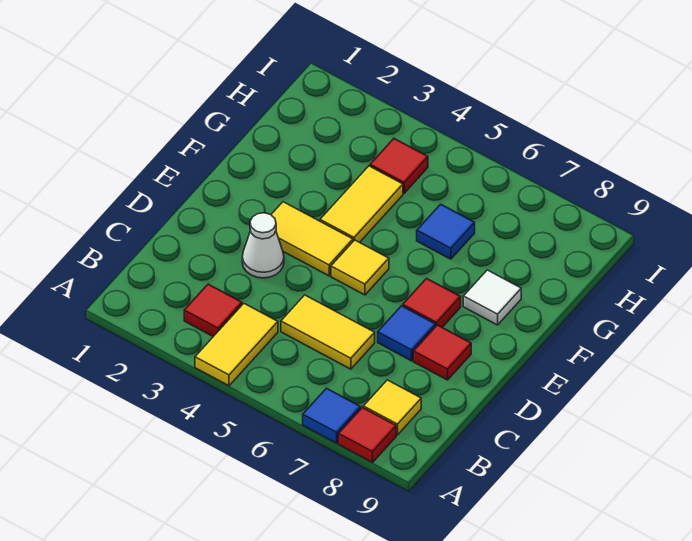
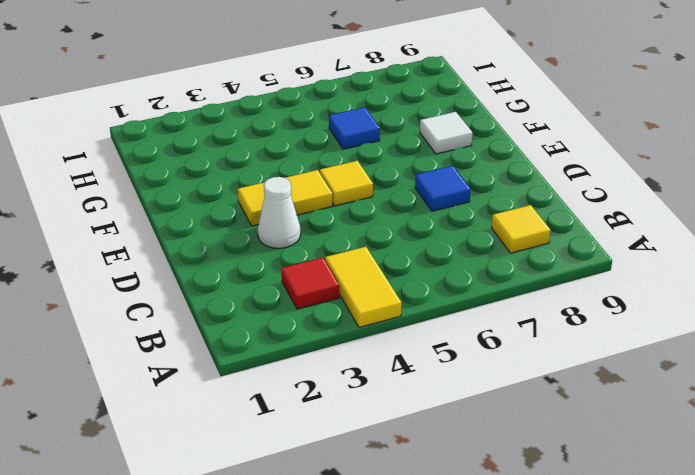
none -> blue 1x1 tile [303,388,361,443]
none -> red 1x1 tile [338,407,396,462]
none -> yellow 1x2 tile [281,295,375,369]

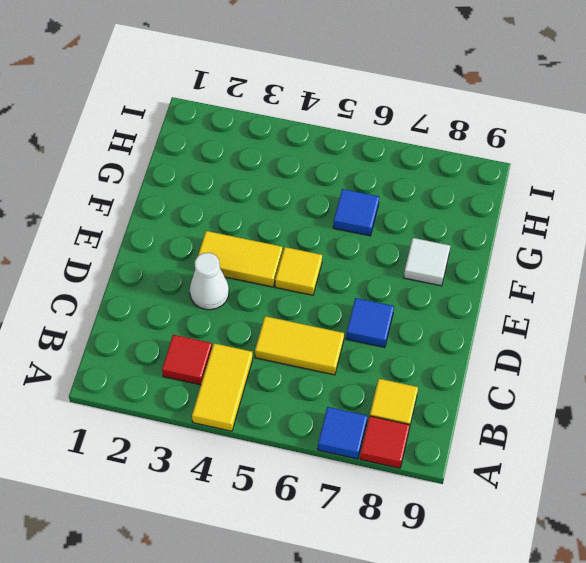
none -> red 1x1 tile [413,325,471,380]
none -> red 1x1 tile [403,278,461,327]
none -> yellow 1x2 tile [320,166,403,242]

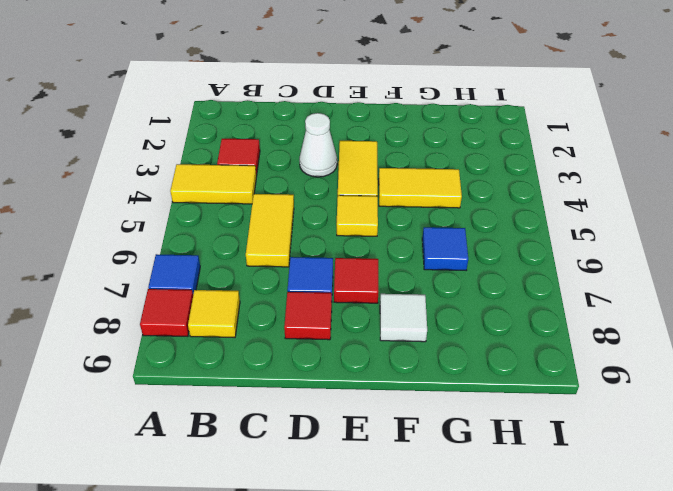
none -> red 1x1 tile [370,139,428,193]

